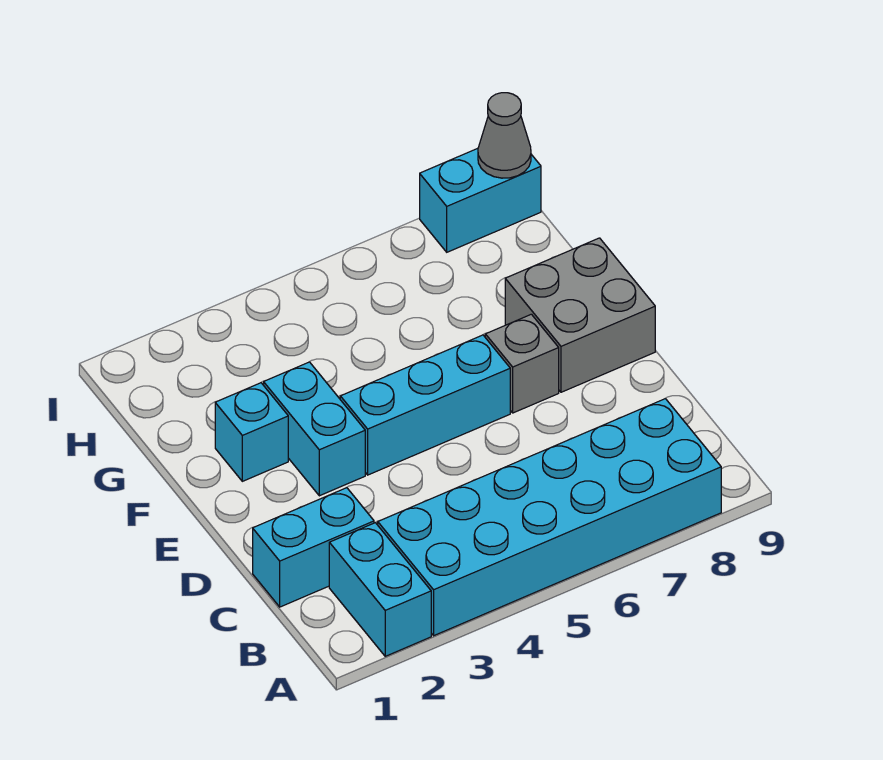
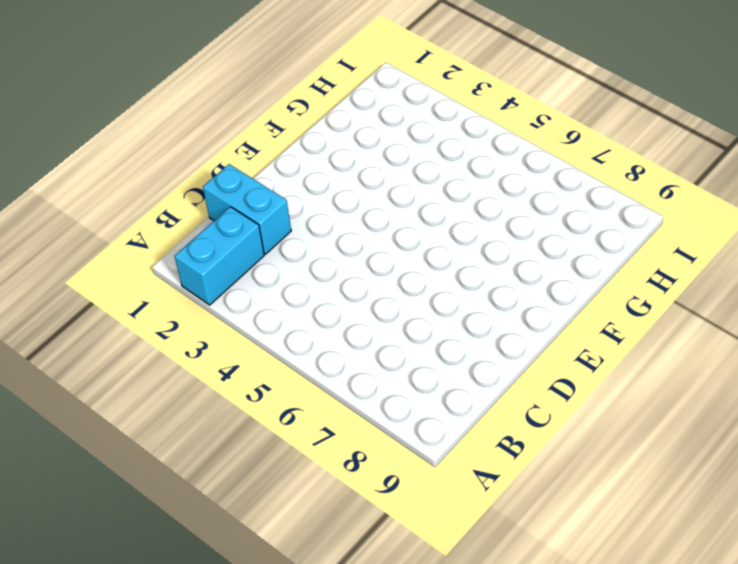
none -> cyan 2x6 brick [378,399,721,636]
none -> cyan 1x2 brick [264,362,365,496]

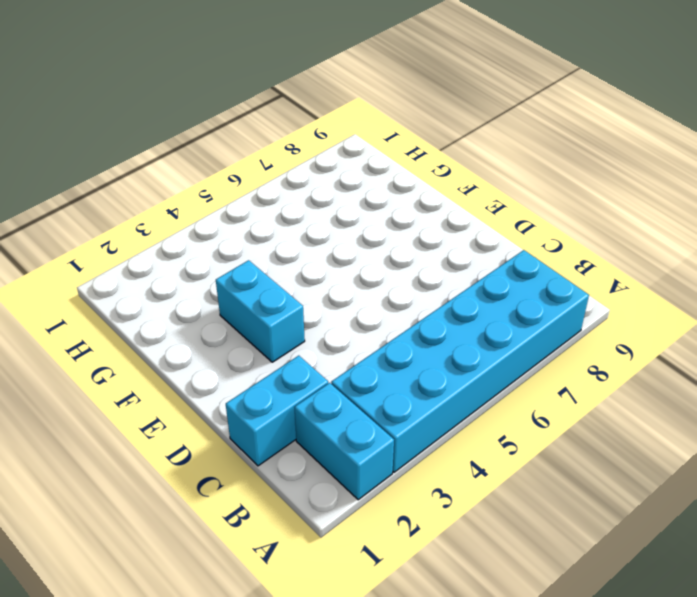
none -> cyan 1x3 brick [340,335,510,475]
none -> grey 1x1 brick [485,314,559,413]

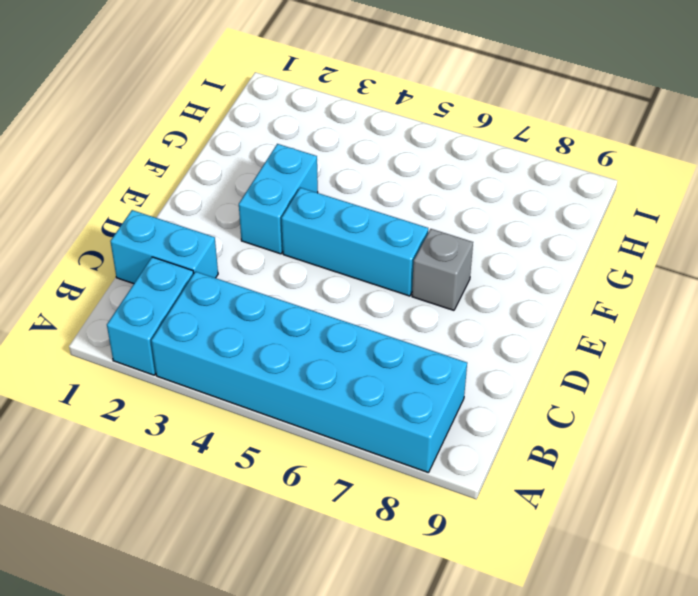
none -> grey 2x2 brick [505,238,655,392]
none -> cyan 1x1 brick [215,383,288,481]

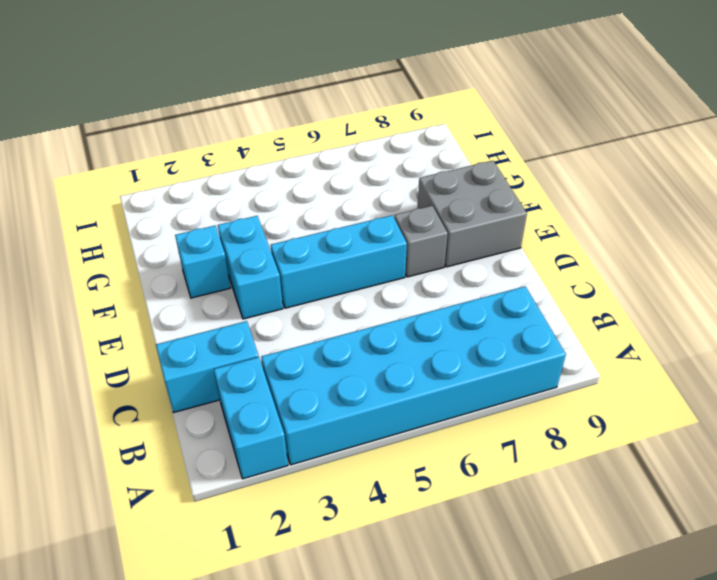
none -> cyan 1x2 brick [420,148,541,252]
none -> grey 1x1 cone [478,93,531,178]

